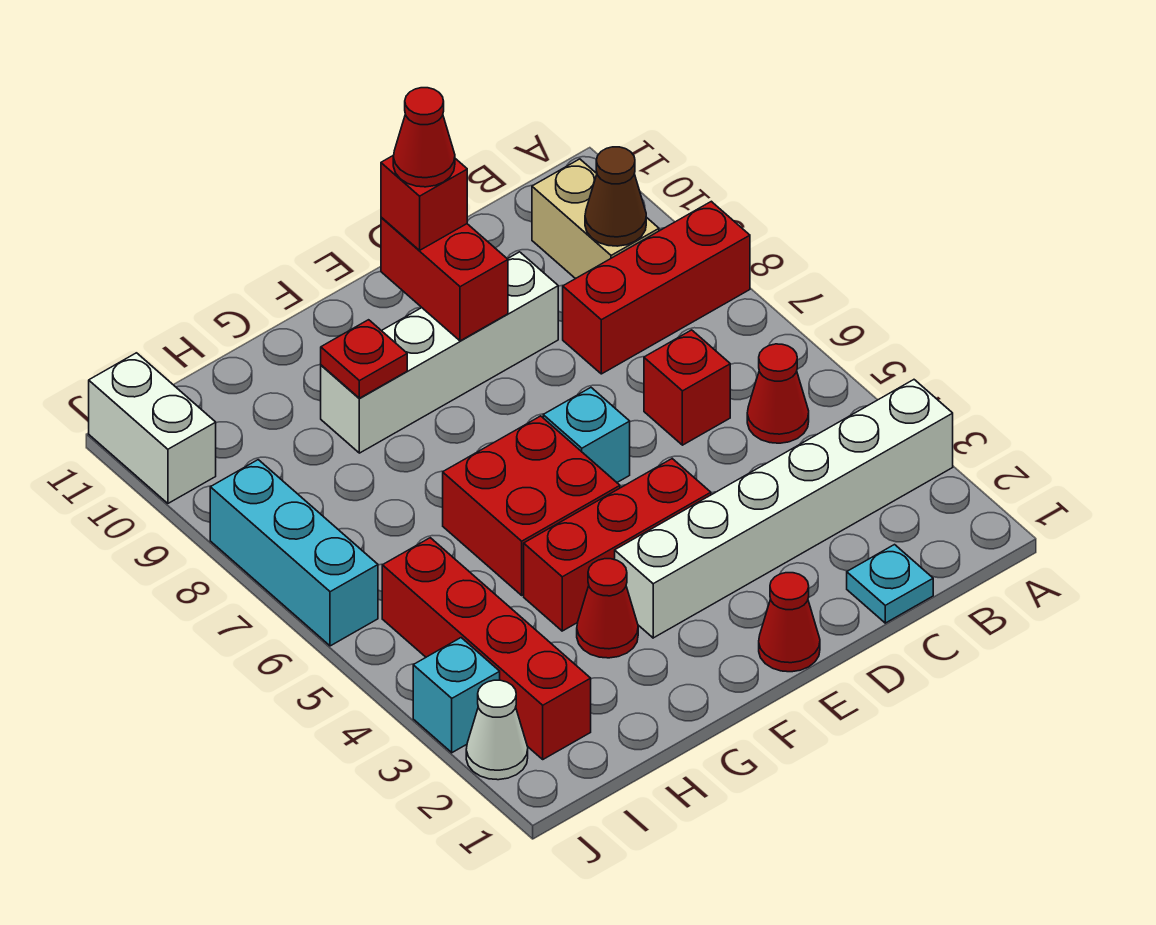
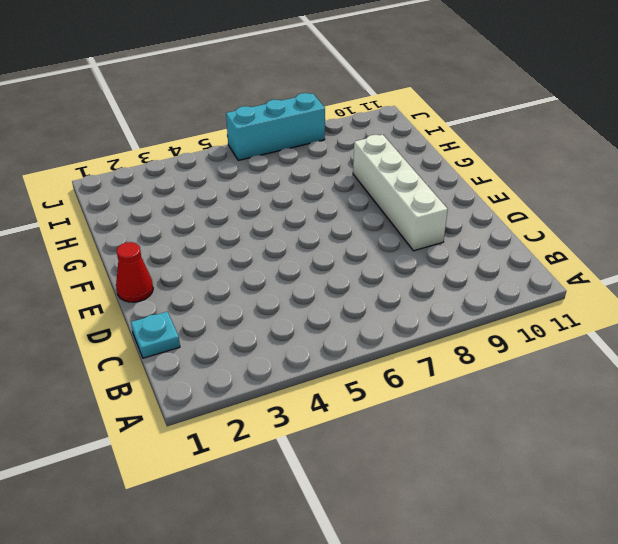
none -> white 1x6 brick [615,380,953,638]
none -> red 1x3 brick [563,201,750,374]
none -> red 1x1 cone [747,344,809,443]

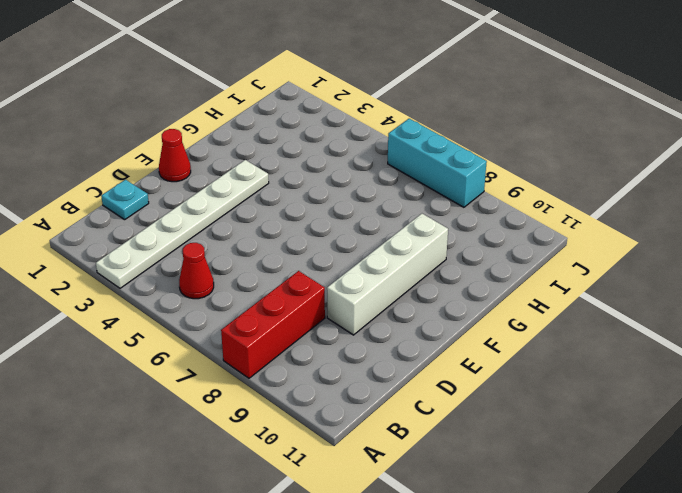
white 1x6 plate [96,160,269,288] -> white 1x6 brick [615,380,953,638]
none -> tan 1x2 brick [532,159,659,279]
none -> red 1x1 brick [644,330,730,445]
none -> red 1x3 brick [524,459,711,631]

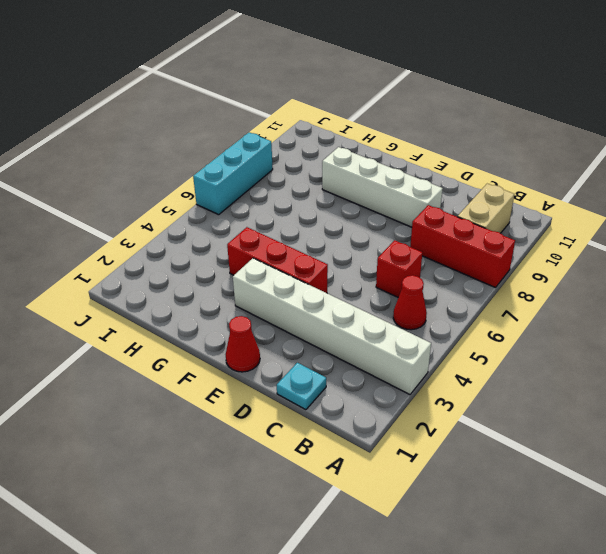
none -> cyan 1x1 brick [543,388,630,482]
none -> red 2x2 brick [443,416,620,595]
none -> red 1x1 cone [577,559,638,658]

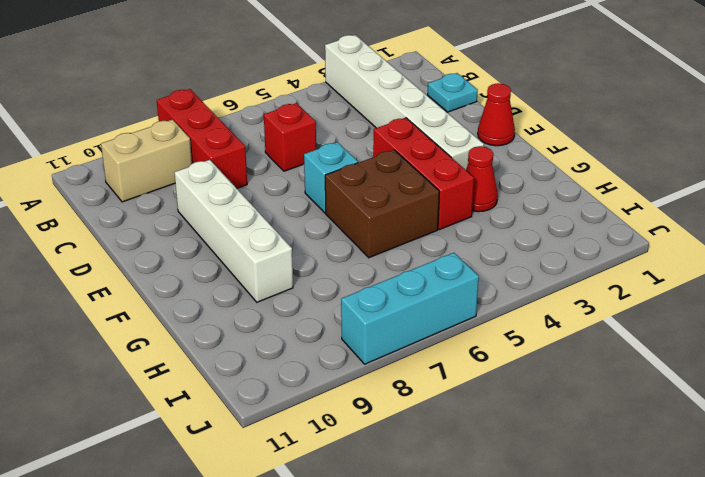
brown 2x2 brick [325,150,439,258] -> red 2x2 brick [443,416,620,595]
none -> red 1x1 cone [747,344,809,443]
none -> red 1x4 brick [382,538,591,759]
none -> white 1x1 cone [466,680,528,780]

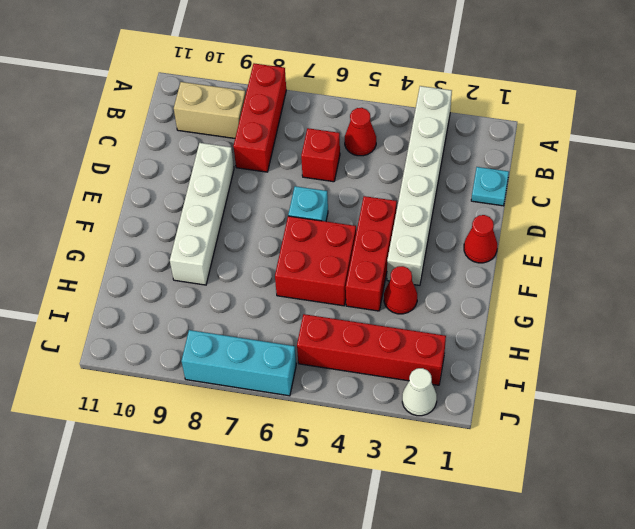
none -> cyan 1x1 brick [413,638,500,753]
none -> white 1x2 brick [89,353,216,503]
none -> brown 1x1 cone [585,147,646,246]

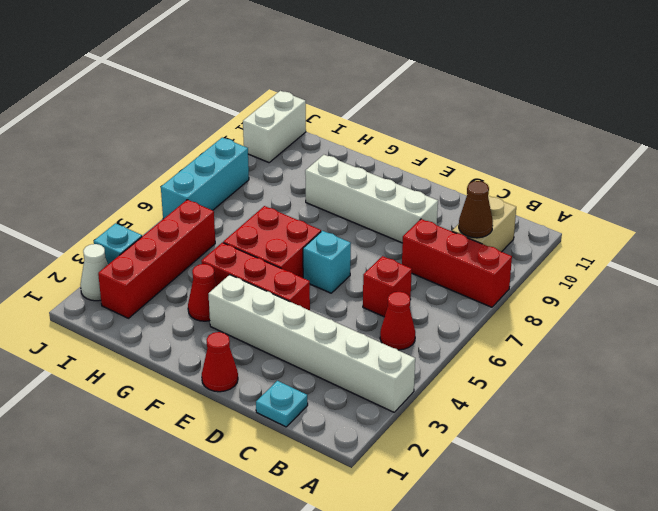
none -> red 1x2 brick [381,217,508,341]
none -> red 1x1 plate [321,320,407,398]
none -> red 1x1 brick [381,155,467,250]

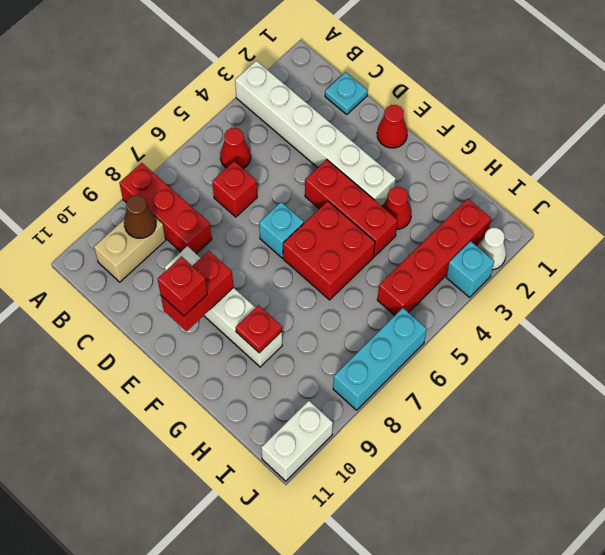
none -> red 1x1 cone [393,88,455,187]

